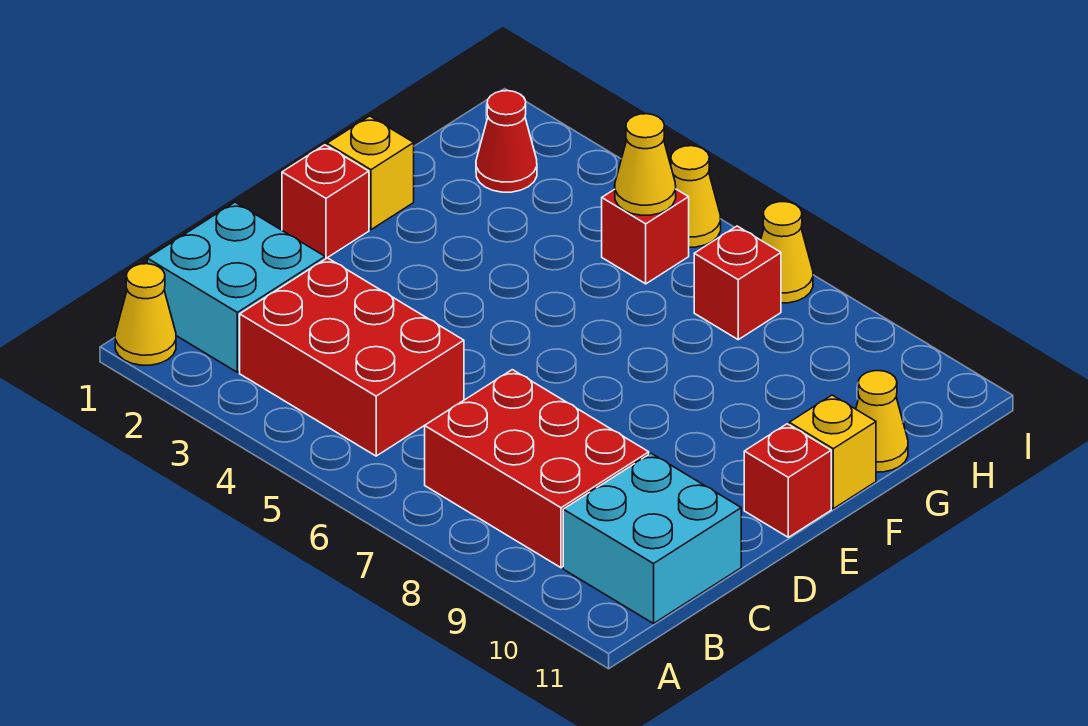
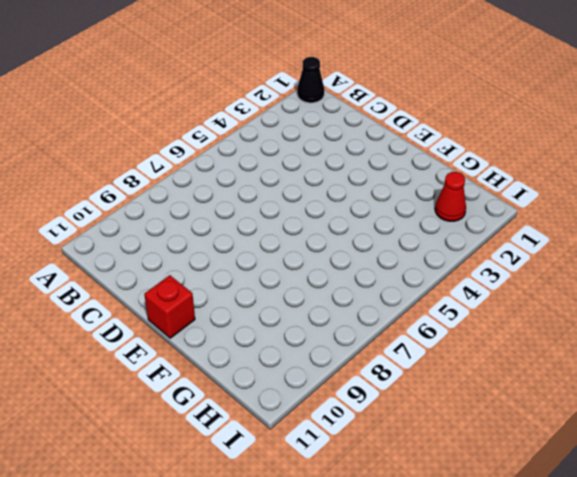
black 1x1 cone [297,57,324,103] -> yellow 1x1 cone [115,264,176,365]
none -> cyan 2x2 brick [147,202,325,372]
none -> red 2x3 brick [240,258,464,456]
none -> red 2x3 brick [425,370,649,568]

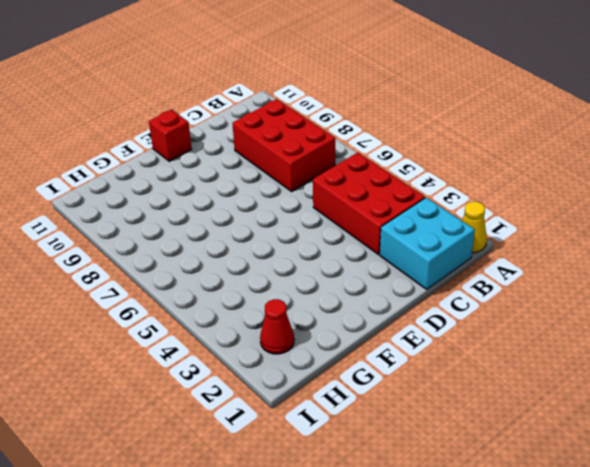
none -> cyan 2x2 brick [563,453,741,623]
none -> red 1x1 brick [282,145,369,258]
none -> yellow 1x1 brick [327,116,414,230]

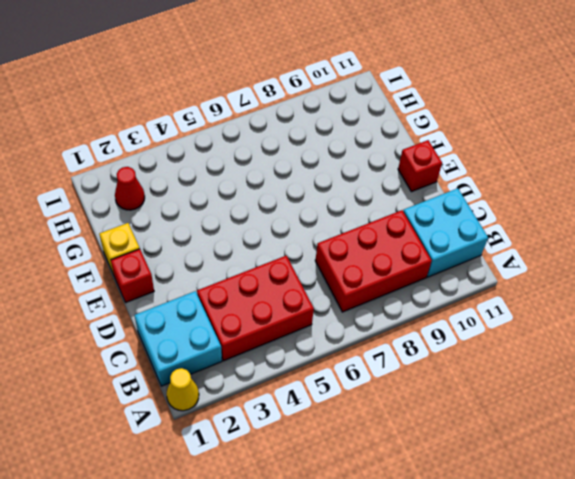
none -> yellow 1x1 brick [789,395,876,509]
none -> yellow 1x1 cone [856,371,908,472]
none -> red 1x1 brick [602,189,689,284]

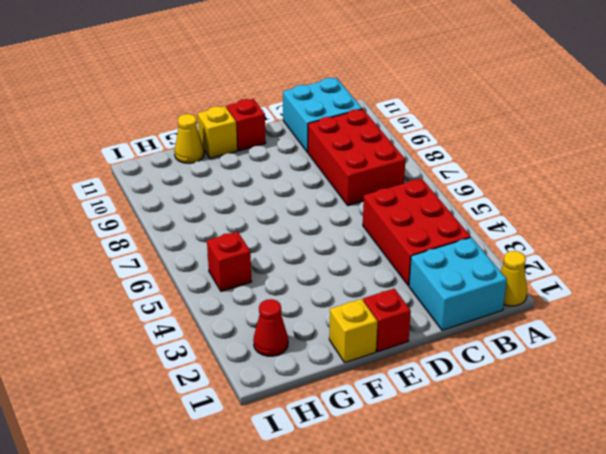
none -> red 1x1 brick [694,226,781,340]
none -> yellow 1x1 cone [671,146,721,247]
none -> yellow 1x1 cone [761,202,813,303]

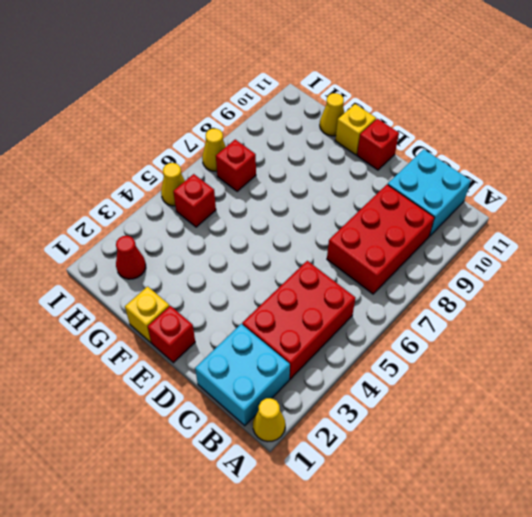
none -> yellow 1x1 cone [615,114,676,215]

